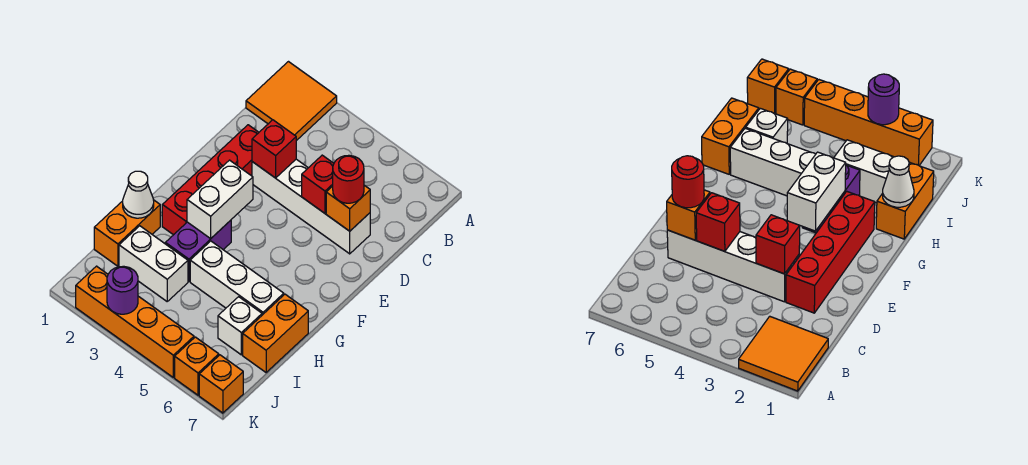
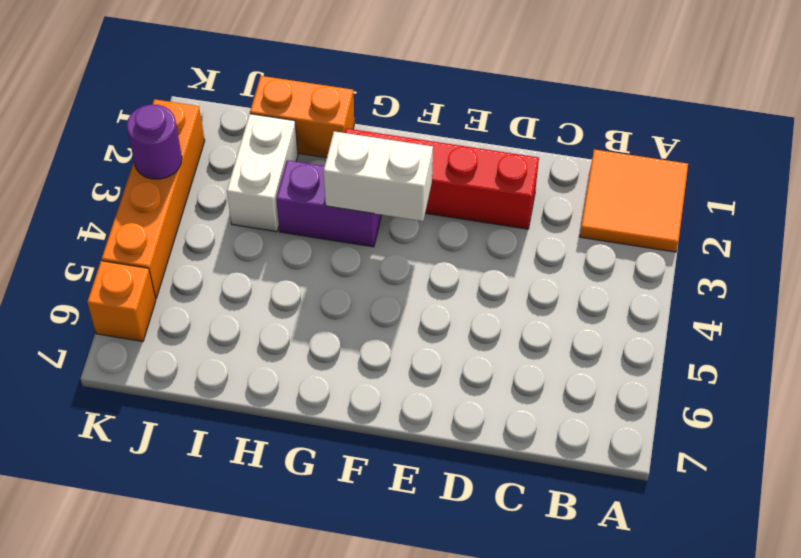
none -> white 1x4 brick [252,159,370,254]
none -> white 1x3 brick [190,241,284,315]
none -> orange 1x2 brick [243,294,308,372]

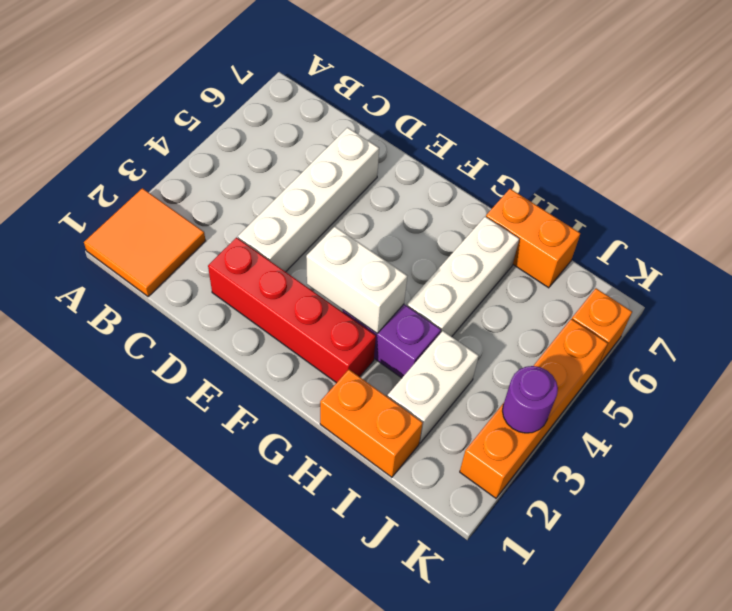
none -> white 1x1 brick [218,297,262,355]
none -> orange 1x1 brick [199,355,243,413]
none -> red 1x1 brick [252,120,296,178]

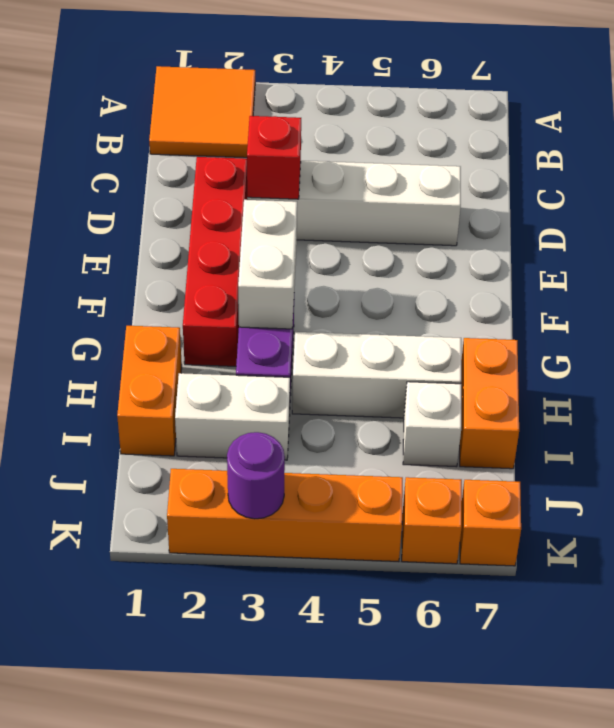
none -> red 1x1 brick [302,155,334,213]
none -> orange 1x1 brick [326,185,370,231]
none -> white 1x1 cone [123,171,154,218]

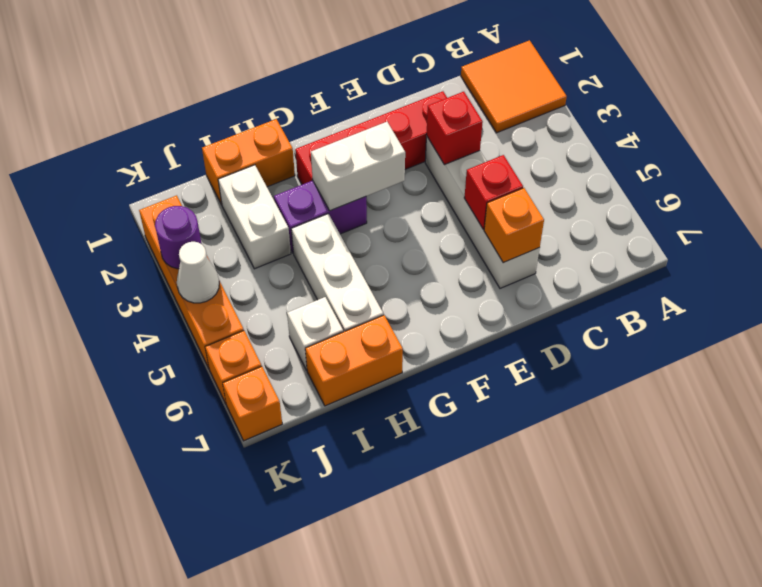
white 1x1 cone [177,242,219,303] -> white 1x1 cone moved to [123,171,154,218]
none -> red 1x1 round brick [333,155,364,203]

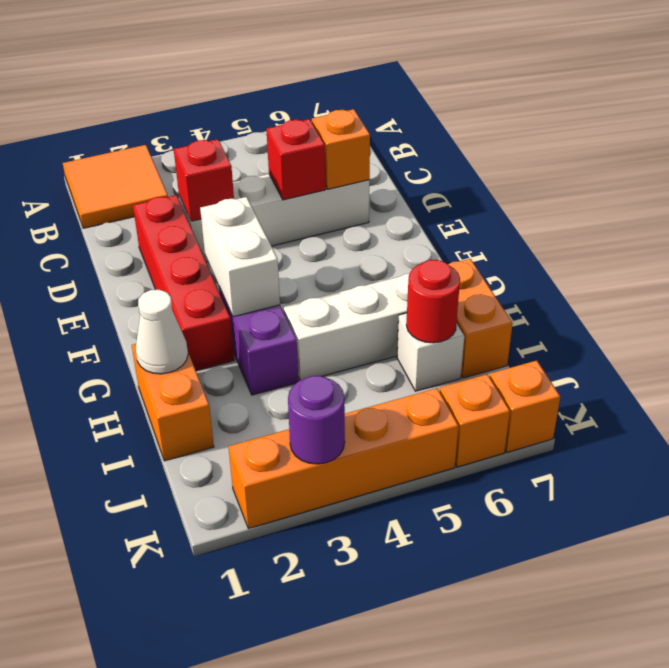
red 1x1 round brick [406,260,460,343] -> red 1x1 round brick moved to [333,155,364,203]
none -> white 1x2 brick [119,226,188,301]

